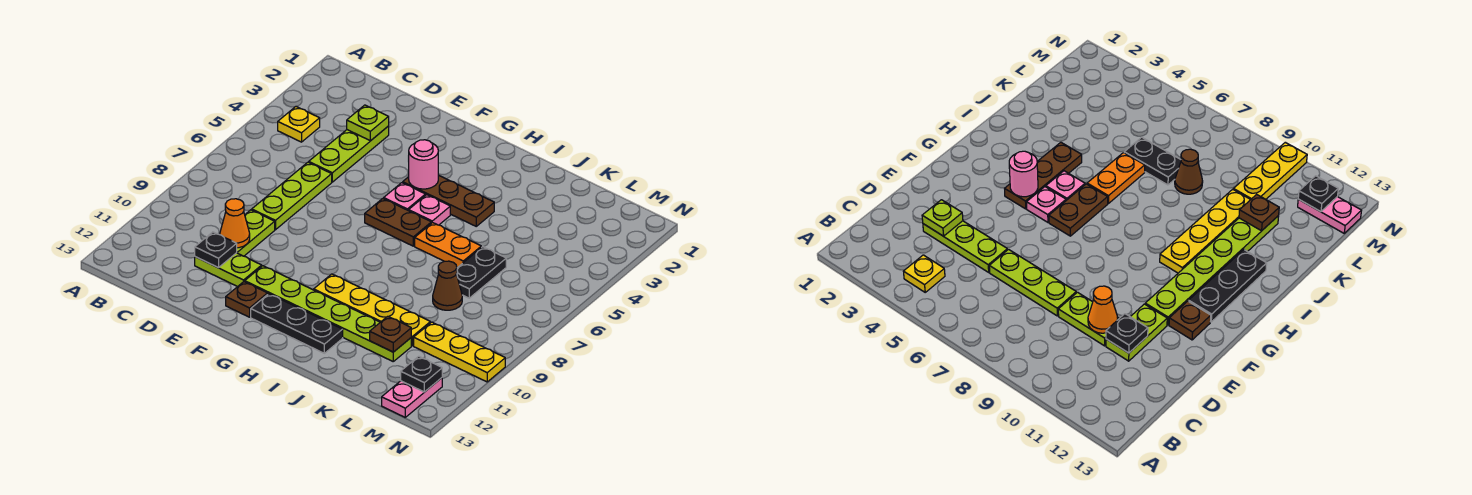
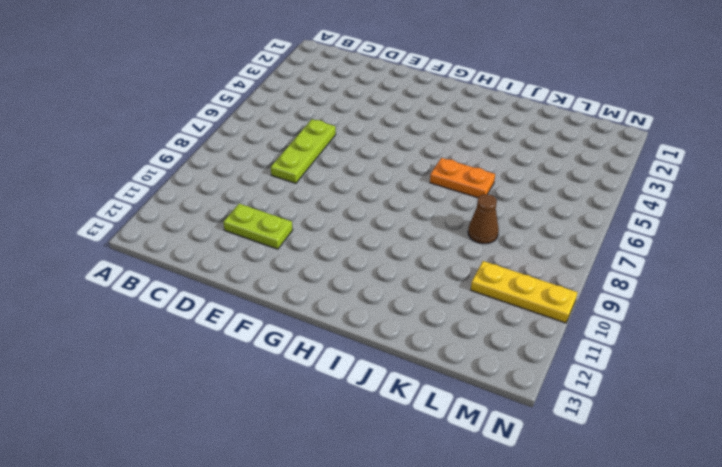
none -> yellow 1x1 plate [278,107,320,142]
none -> lime 1x3 plate [309,126,389,182]
none -> lime 1x2 plate [237,210,275,256]

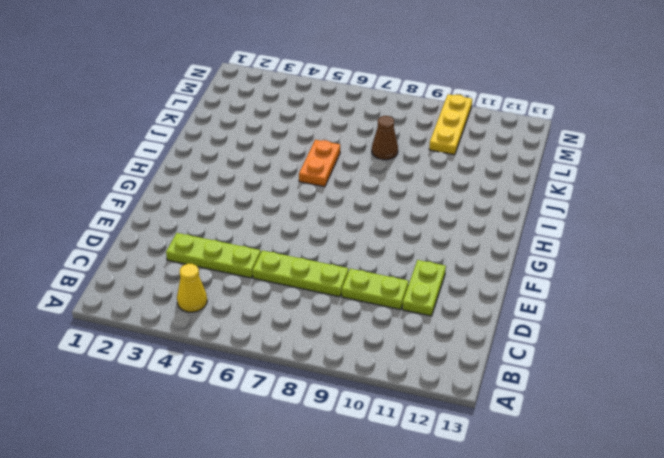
yellow 1x1 cone [177,264,207,312] -> yellow 1x1 plate [278,107,320,142]
none -> lime 1x6 plate [245,266,411,361]
none -> brown 1x1 plate [226,282,268,317]
none -> brown 1x3 plate [403,175,494,226]

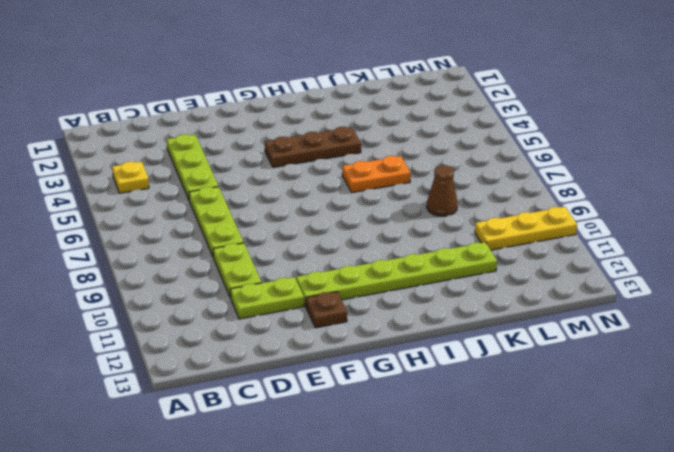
none -> pink 1x1 plate [383,183,425,211]
none -> brown 1x2 plate [365,199,431,246]
none -> black 1x3 plate [251,294,343,353]

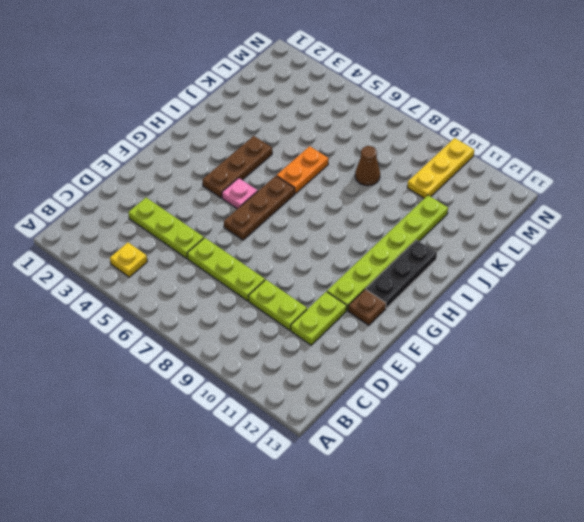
brown 1x3 plate [224,176,295,240] -> brown 1x2 plate [365,199,431,246]
none -> pink 1x1 plate [409,195,450,225]
none -> yellow 1x4 plate [314,274,430,346]
none -> black 1x2 plate [457,247,506,298]

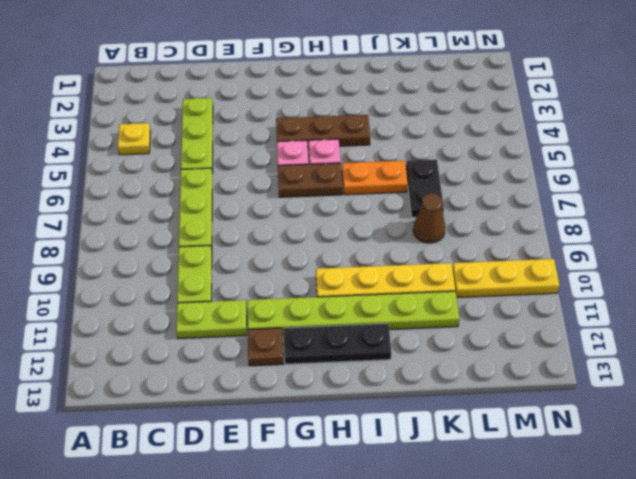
none -> pink 1x2 plate [382,378,442,417]
none -> lime 1x1 plate [347,105,389,141]
none -> orange 1x1 cone [220,199,250,248]

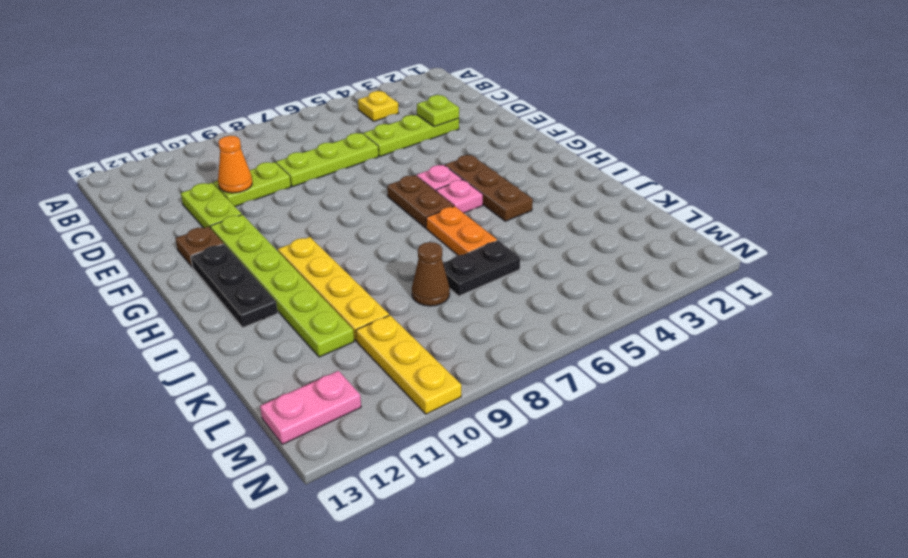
none -> black 1x1 plate [195,232,237,268]
none -> pink 1x1 round brick [409,140,438,189]
none -> brown 1x1 plate [370,316,411,352]

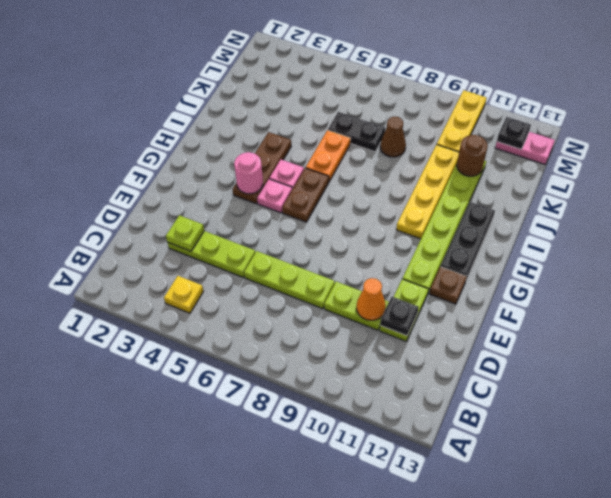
brown 1x1 round brick [457,135,488,176] -> brown 1x1 plate [370,316,411,352]

